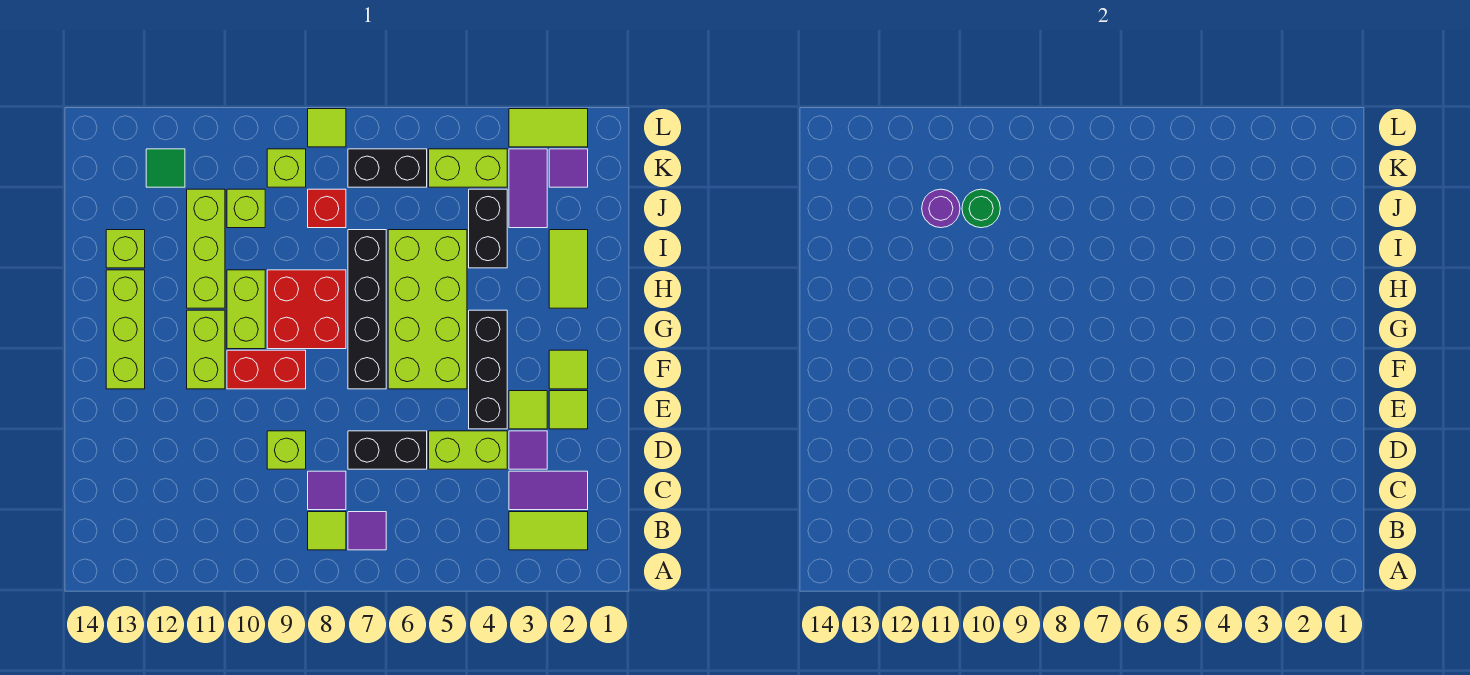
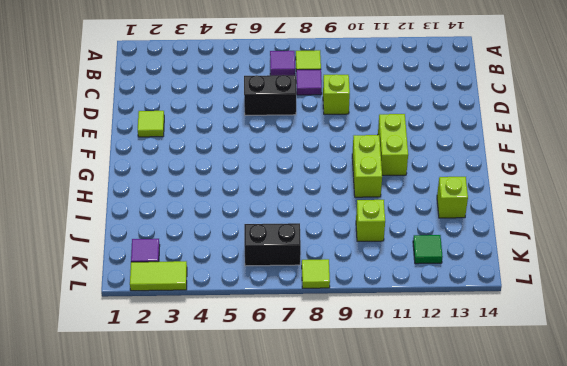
none -> lime 1x2 tile [509,512,588,550]
none -> purple 1x2 tile [509,471,588,510]
none -> purple 1x1 tile [509,431,547,469]
none -> lime 1x2 brick [429,431,507,469]

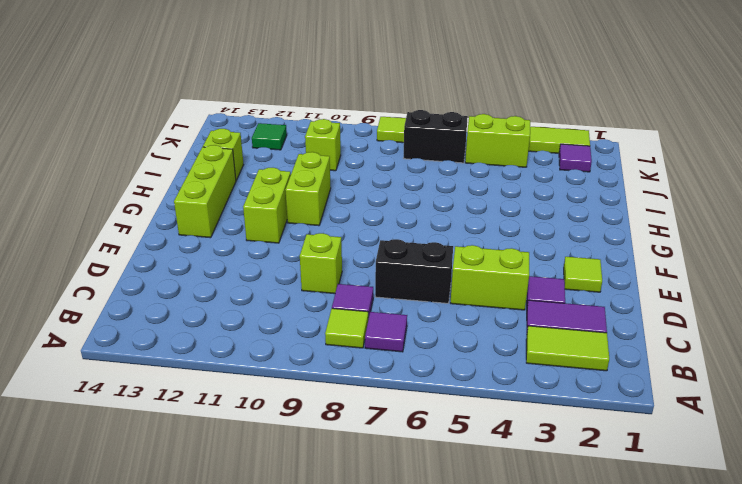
none -> lime 1x1 tile [509,391,547,429]
none -> black 1x3 brick [469,310,507,429]
none -> lime 1x1 tile [549,350,588,389]
none -> lime 2x4 brick [388,230,467,389]

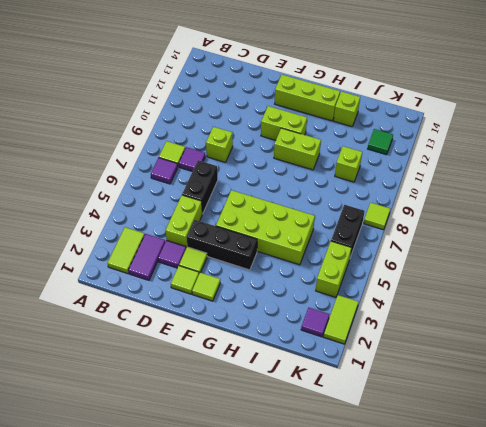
none -> black 1x4 brick [348,230,386,389]
none -> red 1x2 brick [227,350,306,389]
none -> red 2x2 brick [267,270,346,349]
none -> lime 1x2 tile [549,230,588,308]

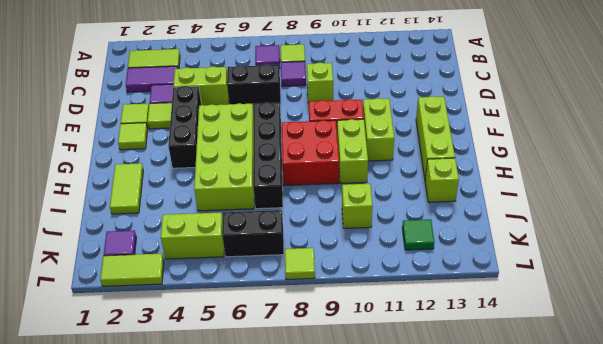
none -> lime 1x3 brick [187,189,225,308]
none -> black 1x2 brick [469,189,507,268]
none -> purple 1x2 tile [509,149,547,228]
none -> red 1x1 brick [308,189,346,228]

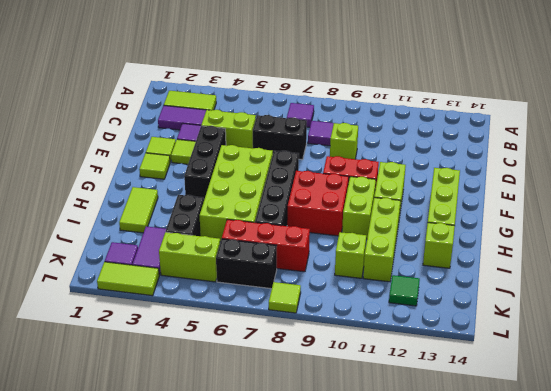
red 1x3 brick [222,219,310,272] -> red 1x1 brick [308,189,346,228]
none -> lime 1x1 tile [308,512,346,550]
none -> lime 1x1 brick [267,149,306,187]
none -> green 1x1 round brick [962,189,1000,228]
none -> purple 1x1 round brick [922,189,960,228]

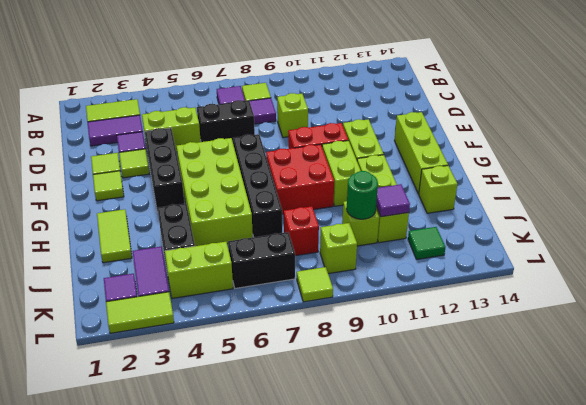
purple 1x1 tile [376,184,410,217] -> purple 1x1 round brick [922,189,960,228]

